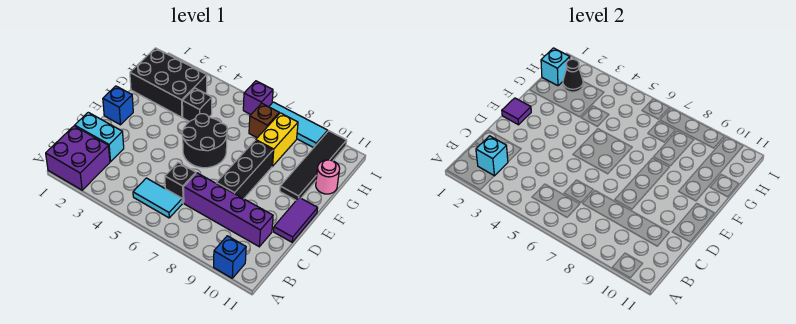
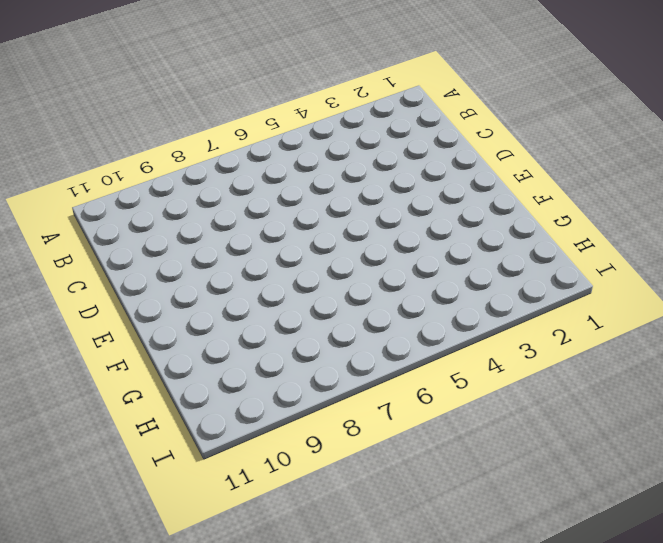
none -> purple 2x2 brick [46,126,110,190]
none -> blue 1x1 brick [214,236,246,278]
none -> cyan 1x2 tile [133,178,182,218]

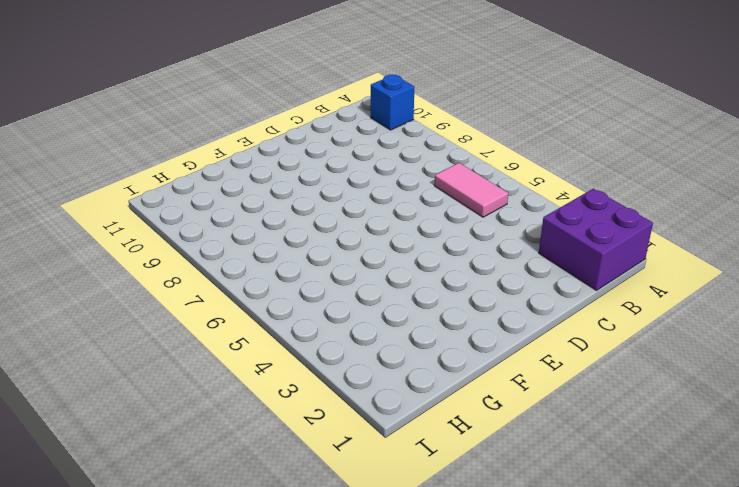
pink 1x2 tile [434,163,508,217] -> cyan 1x2 tile [133,178,182,218]
none -> cyan 1x2 brick [75,112,124,162]
none -> black 1x1 brick [165,163,196,203]
none -> purple 1x4 brick [184,173,273,247]

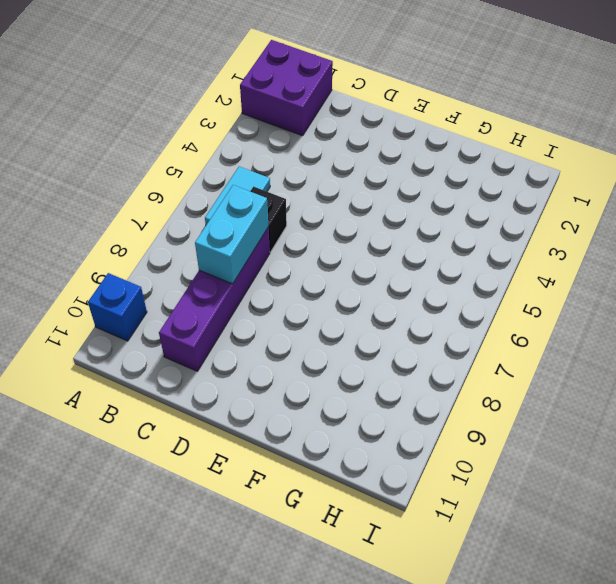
cyan 1x2 brick [195,185,268,284] -> cyan 1x2 brick moved to [75,112,124,162]
none -> black 1x3 brick [216,140,273,199]
none -> purple 1x2 tile [274,198,318,242]
none -> blue 1x1 brick [103,86,133,125]

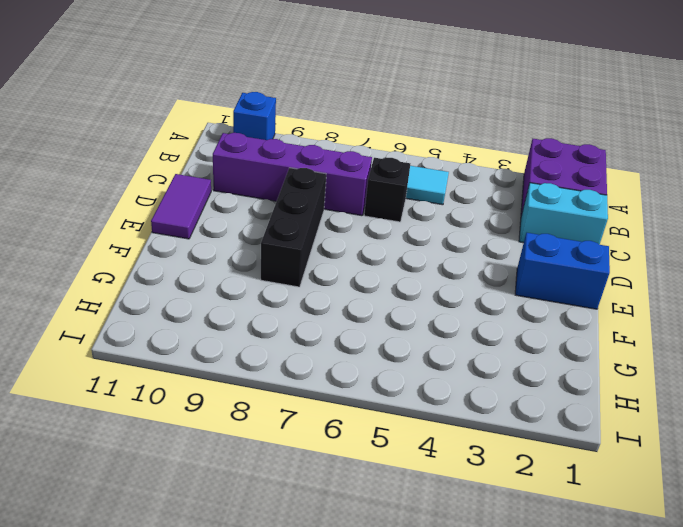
blue 1x2 brick [515,233,610,309] -> blue 1x1 brick [103,86,133,125]
none -> black 2x2 round brick [182,114,227,168]
none -> black 1x4 tile [280,131,347,200]
none -> black 2x3 brick [130,48,207,117]

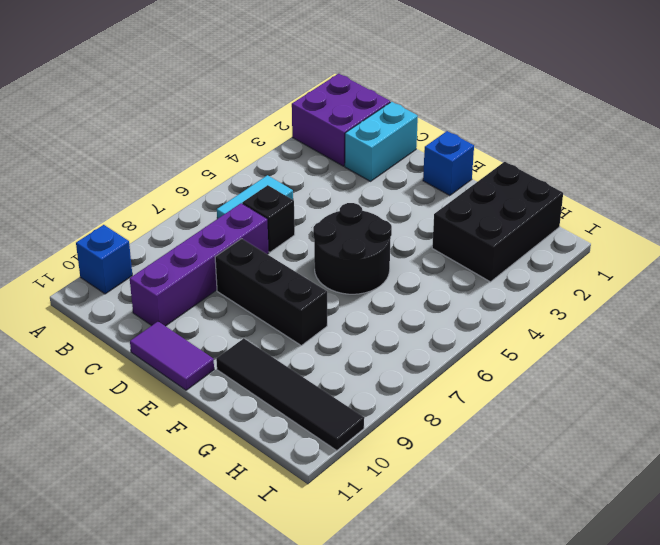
none -> black 1x1 brick [182,88,212,122]
none -> yellow 1x2 brick [256,113,298,166]
none -> pink 1x1 round brick [316,160,340,194]

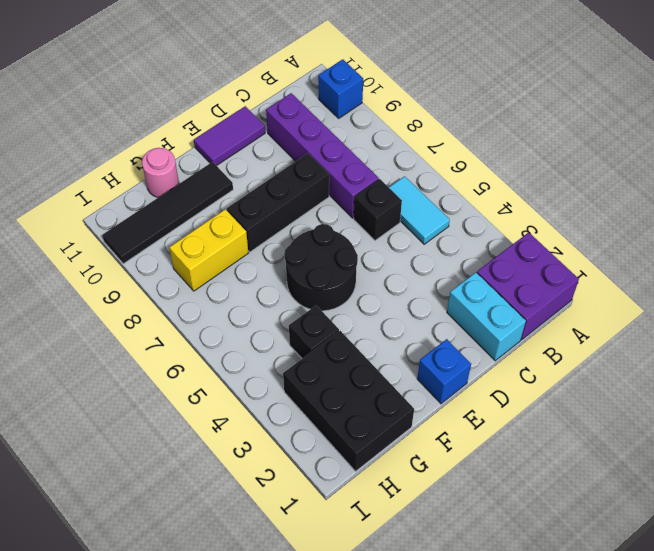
none -> brown 1x1 brick [249,103,279,138]
none -> purple 1x1 brick [243,81,273,114]
none -> cyan 1x3 tile [269,102,328,148]

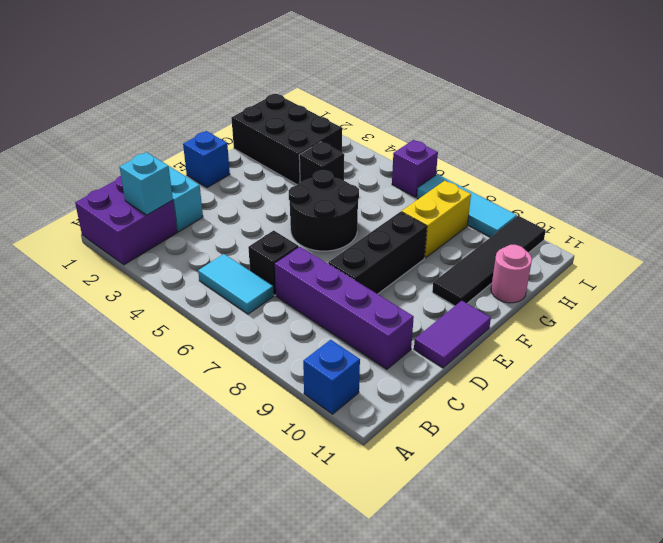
none -> brown 1x1 brick [249,103,279,138]
none -> purple 1x1 tile [502,98,531,125]
none -> cyan 1x1 brick [541,48,570,86]

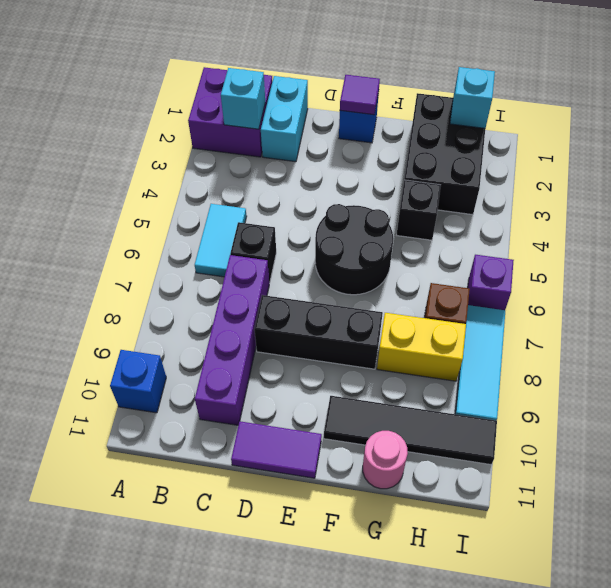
none -> black 1x1 cone [563,59,583,92]

